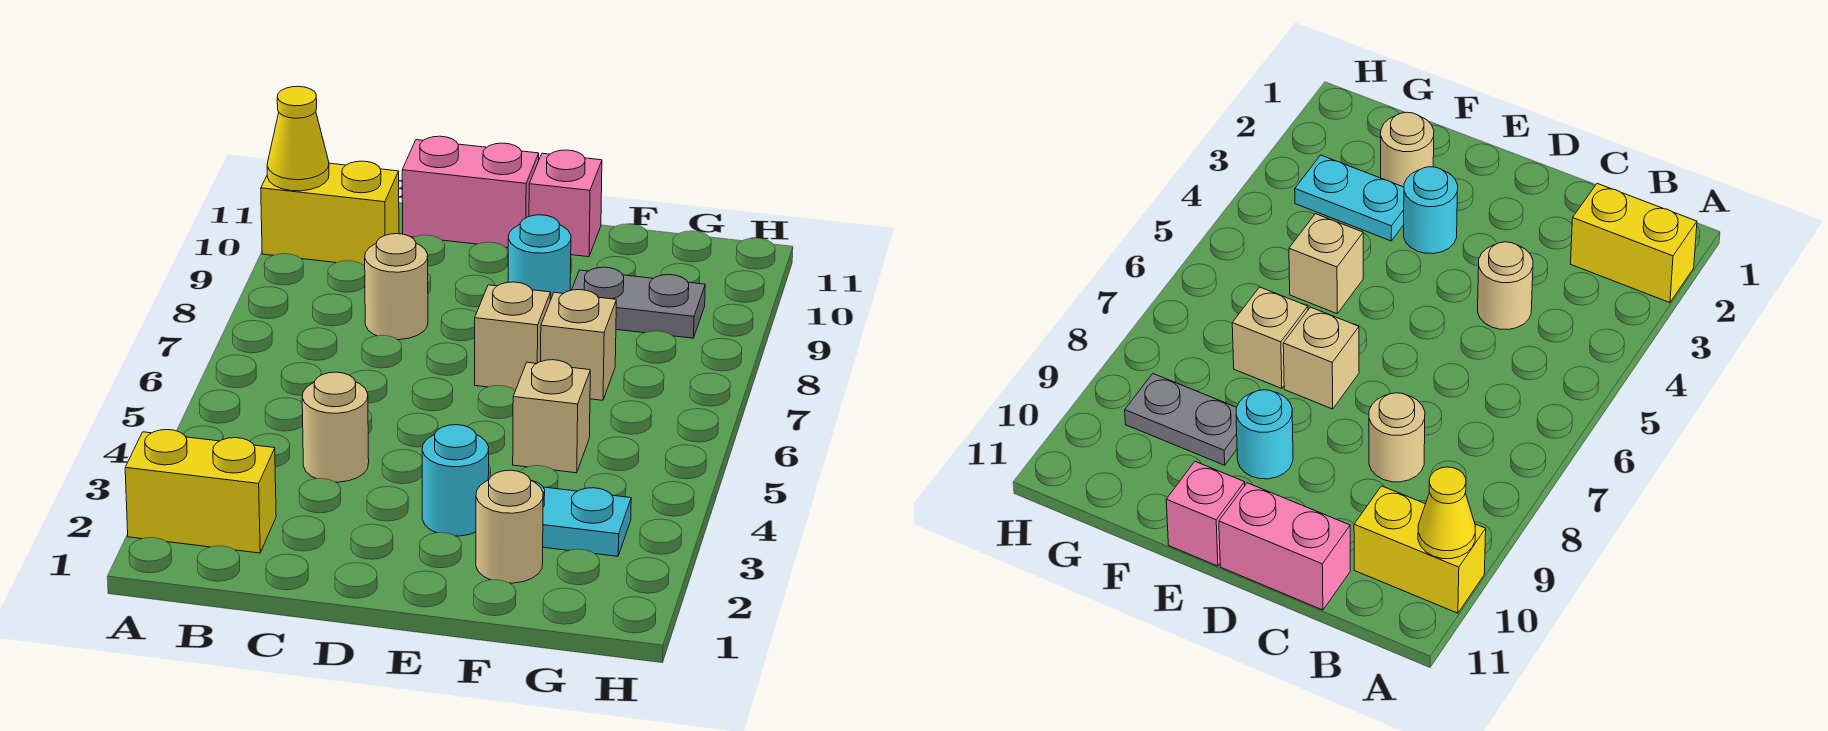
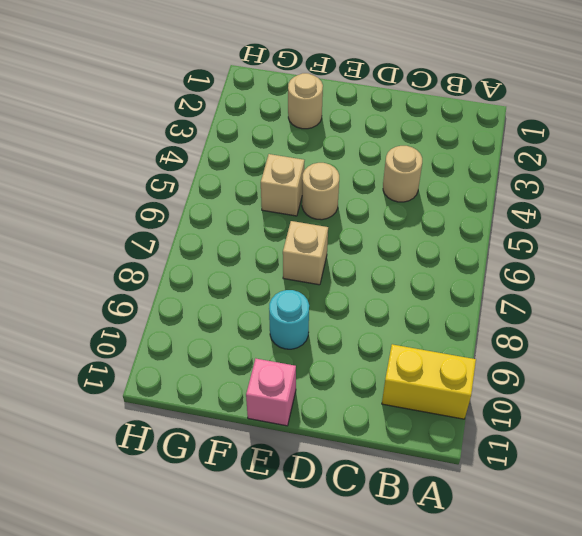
tan 1x1 round brick [302,163,339,220] -> tan 1x1 round brick moved to [365,234,428,340]
none -> yellow 1x2 brick [125,430,276,553]
none -> pink 1x2 brick [402,136,539,248]
none -> cyan 1x1 round brick [422,425,489,536]

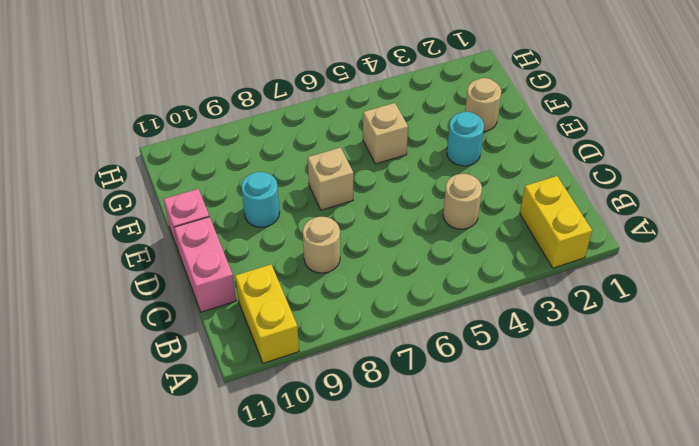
none -> cyan 1x2 plate [531,480,631,556]
none -> tan 1x1 brick [541,290,616,400]
none -> grey 1x2 plate [572,267,705,338]

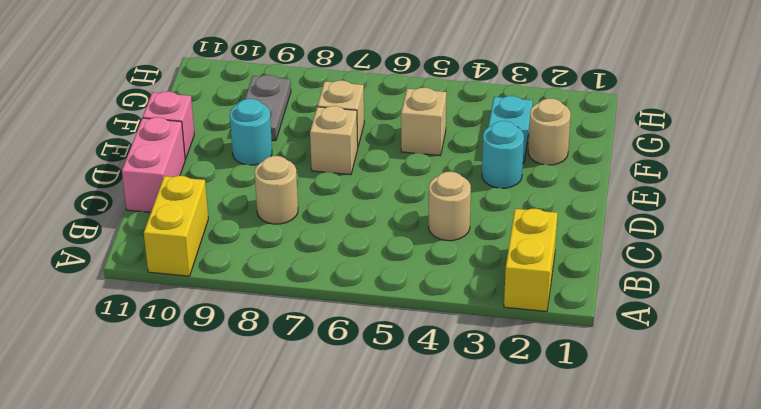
none -> yellow 1x1 cone [267,86,329,191]

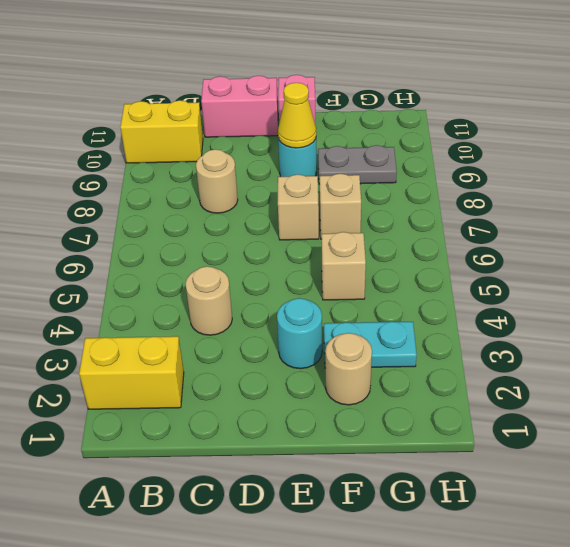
yellow 1x1 cone [278,83,316,148] -> yellow 1x1 cone moved to [267,86,329,191]

